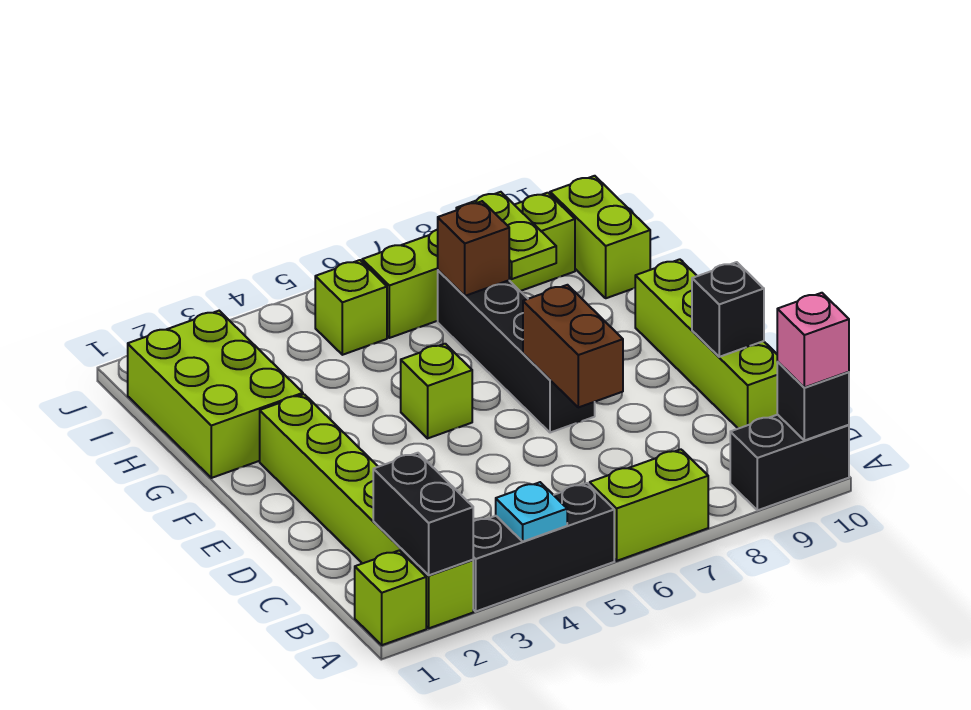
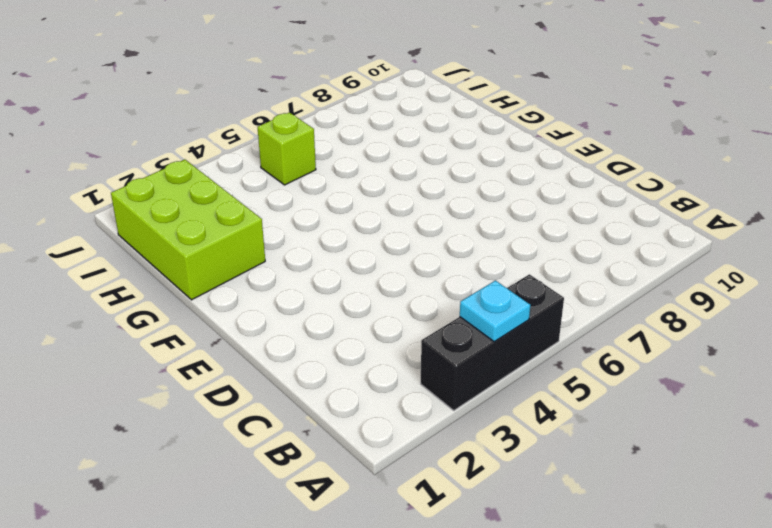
none -> lime 1x1 brick [355,550,426,645]
none -> lime 1x6 brick [260,394,473,628]
none -> lime 1x2 brick [590,449,708,561]

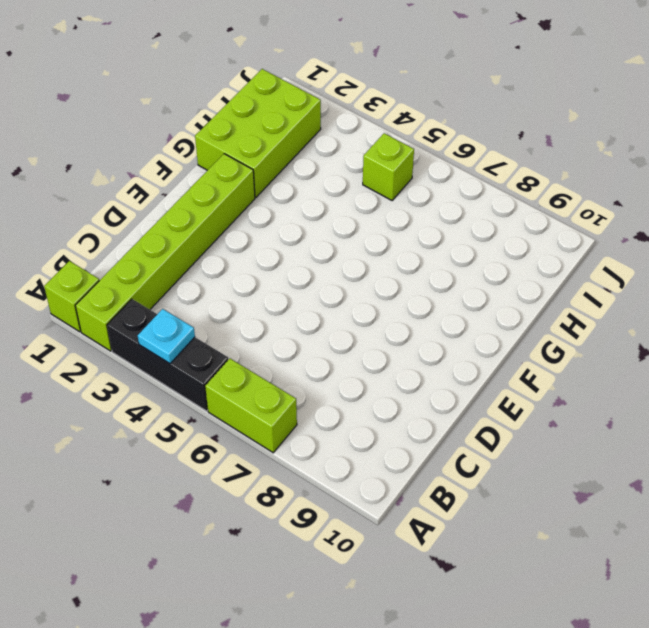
none -> black 1x2 brick [730,415,849,510]
none -> lime 1x4 brick [635,259,778,429]
none -> black 1x4 brick [438,270,595,433]

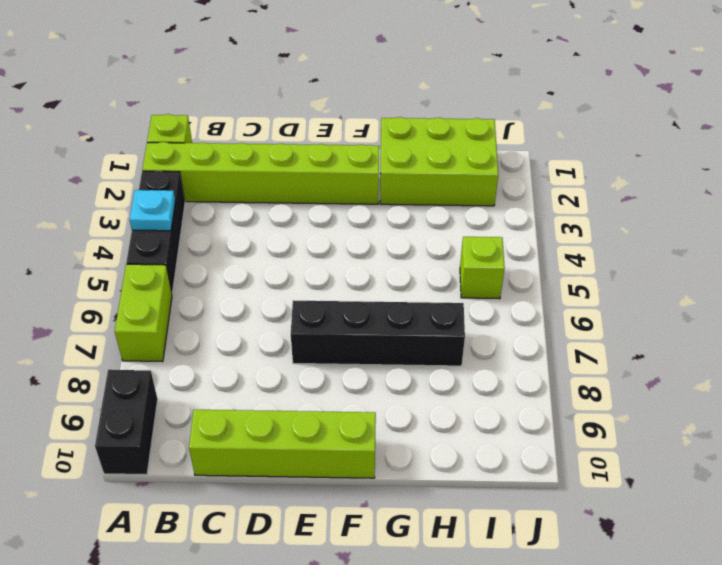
none -> lime 1x1 brick [401,344,472,438]
none -> lime 1x2 brick [550,176,650,298]
none -> lime 1x4 brick [362,193,575,338]

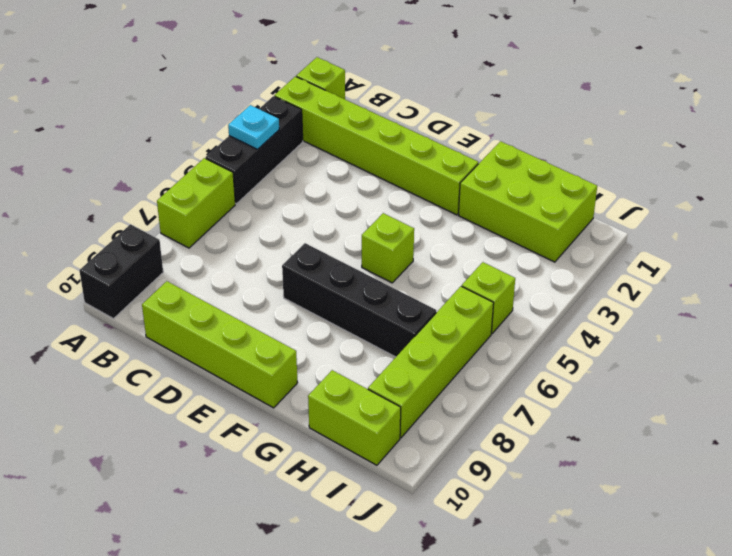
none -> black 1x2 brick [373,453,473,575]
none -> black 1x1 brick [777,362,849,441]
none -> brown 1x2 brick [523,285,623,407]

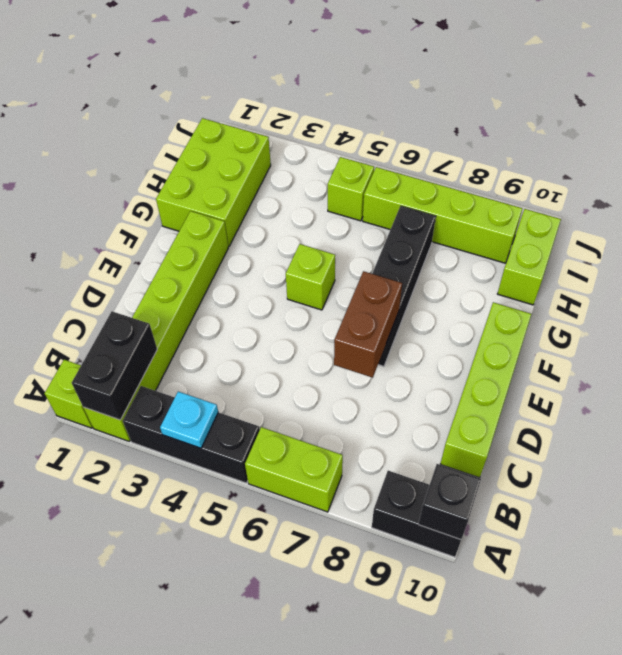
none -> black 1x1 brick [692,262,764,357]
none -> brown 1x1 brick [438,201,509,296]
none -> lime 1x2 plate [456,192,556,279]

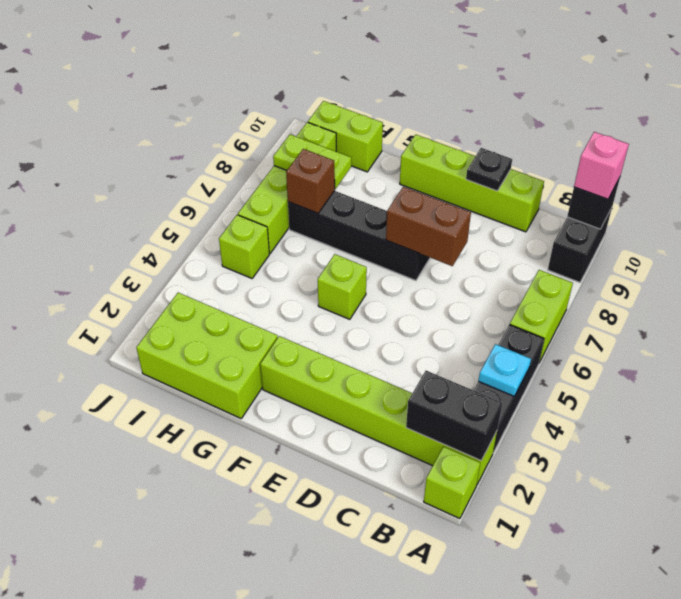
black 1x1 plate [466,148,512,191] -> black 1x1 brick [692,262,764,357]

